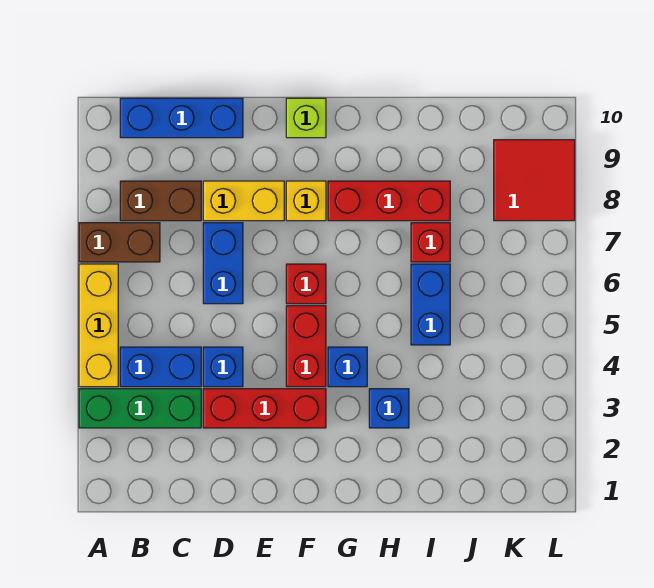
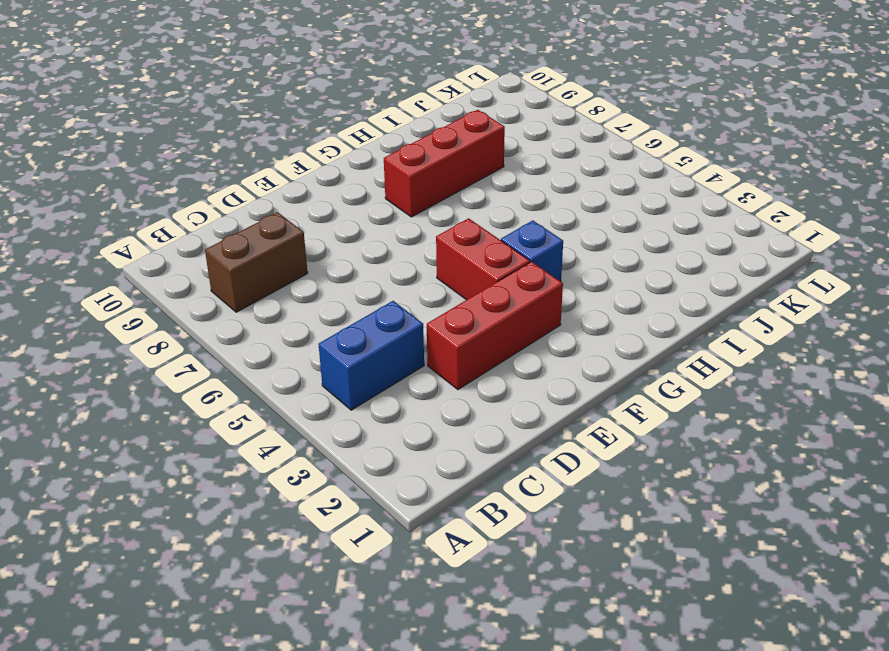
none -> green 1x3 brick [79,389,201,428]
none -> yellow 1x3 brick [79,264,118,387]
none -> brown 1x2 brick [79,223,160,262]

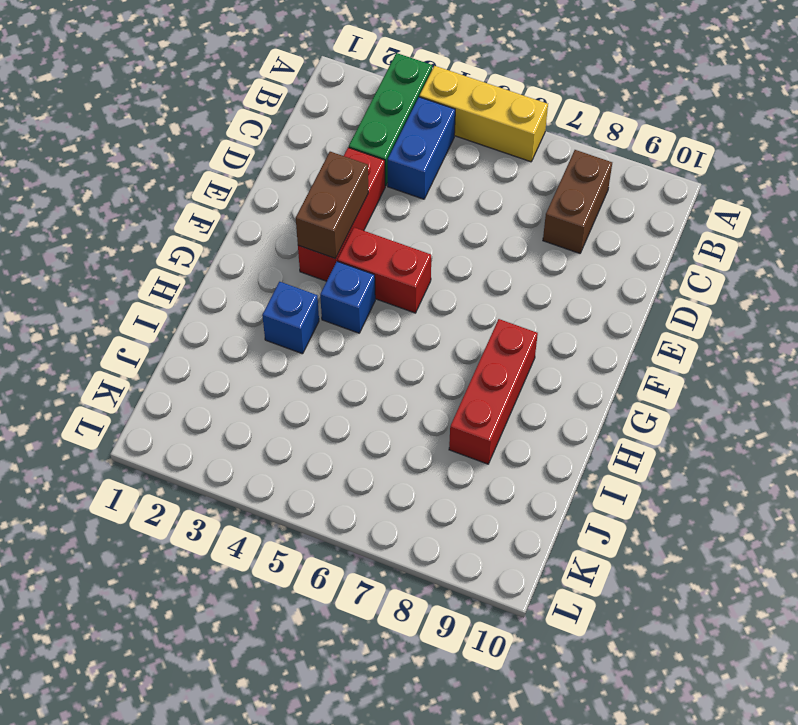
brown 1x2 brick [296,152,368,259] -> brown 1x2 brick moved to [79,223,160,262]
none -> blue 1x3 brick [120,98,243,138]
none -> blue 1x1 brick [203,347,243,387]
none -> blue 1x2 brick [203,223,243,304]

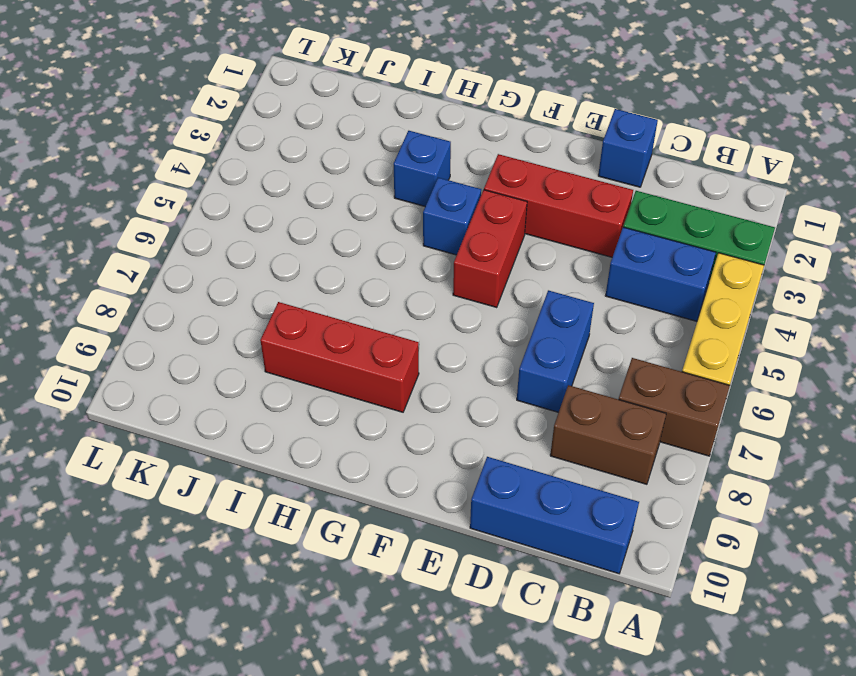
blue 1x1 brick [598,109,658,187] -> blue 1x1 brick moved to [203,347,243,387]
none -> yellow 1x2 brick [203,181,284,221]
none -> red 1x1 brick [286,264,326,304]
none -> yellow 1x1 brick [286,181,326,221]

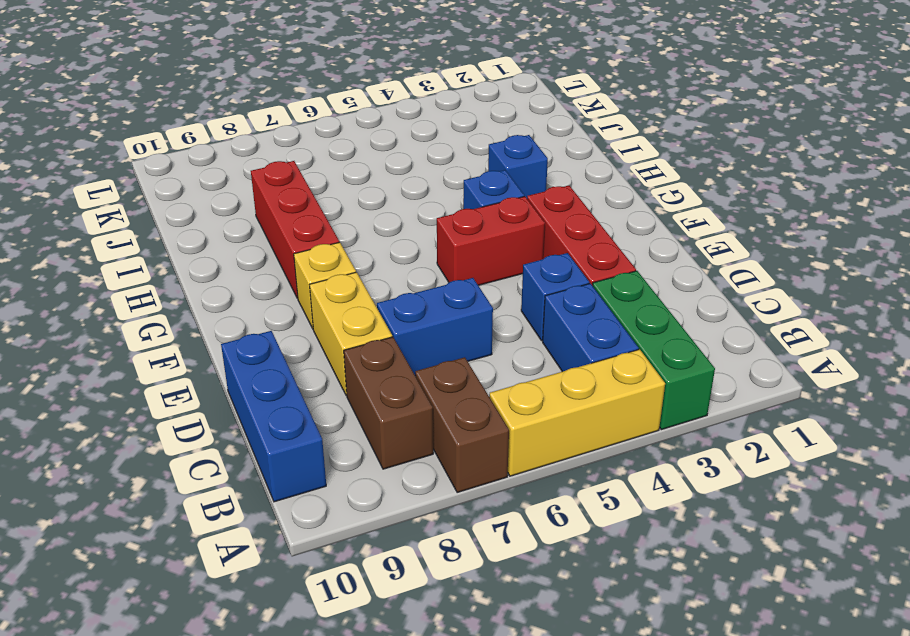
none -> red 1x1 brick [286,264,326,304]
none -> lime 1x1 brick [286,98,326,138]
none -> blue 1x2 brick [411,264,450,345]

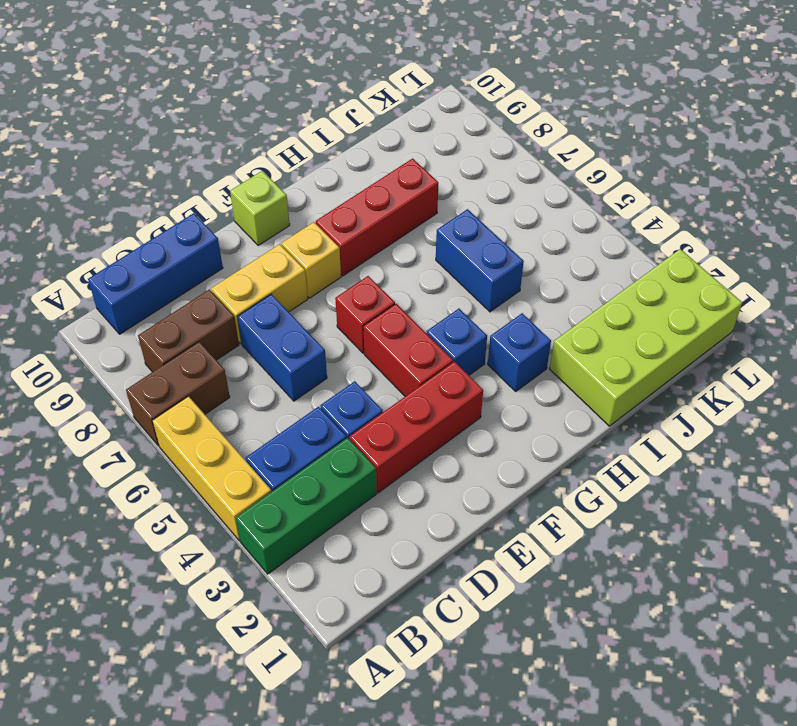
lime 2x4 brick [550,249,742,426] -> none
none -> red 1x1 brick [411,223,450,262]
none -> red 2x2 tile [494,140,575,221]

